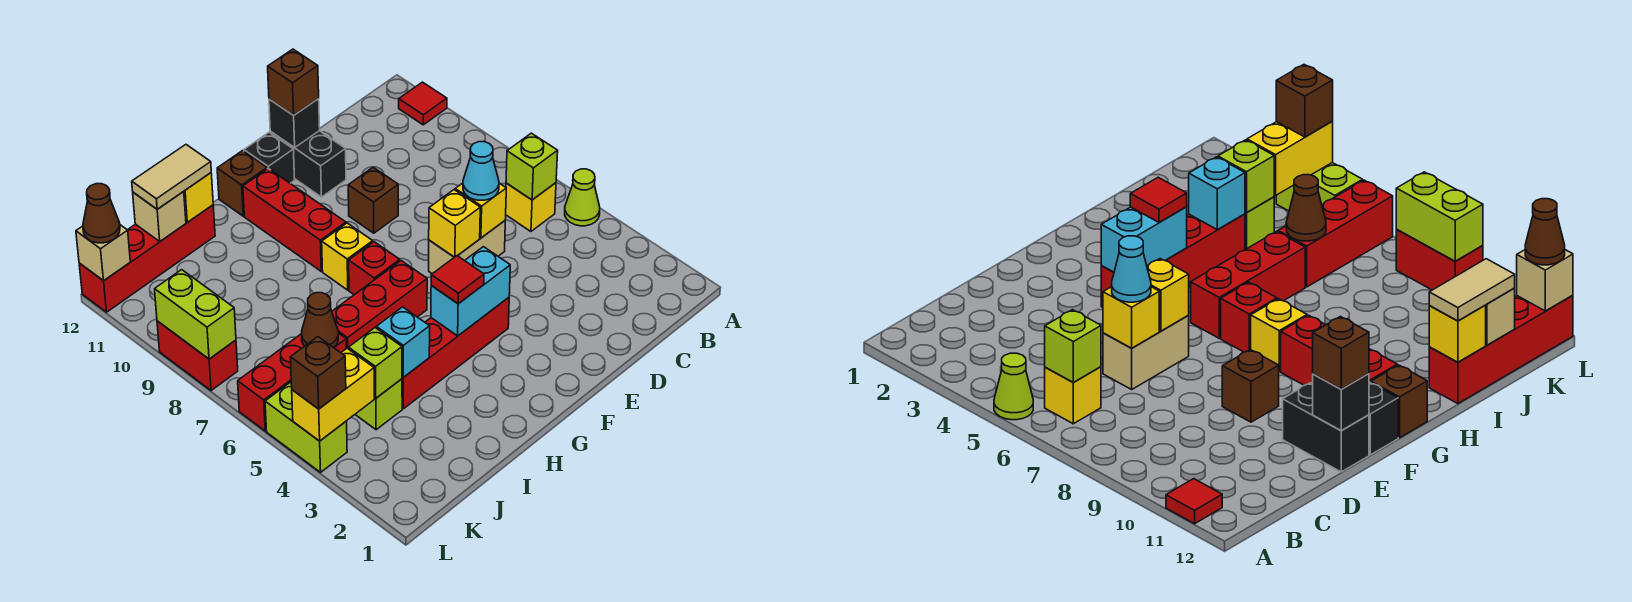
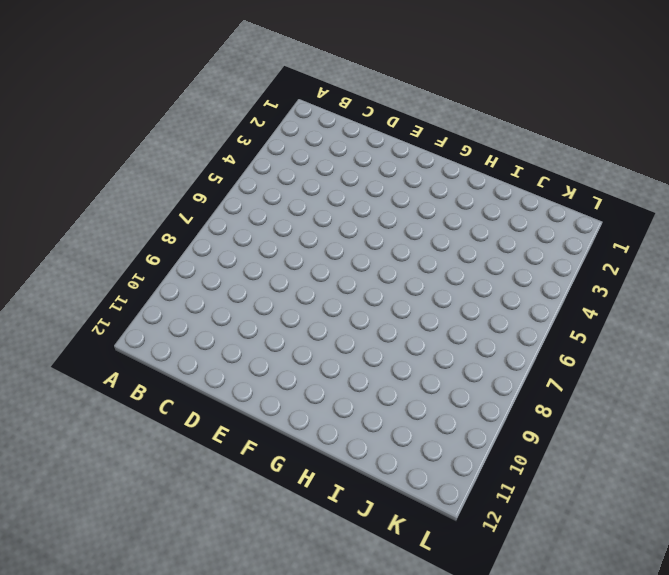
none -> lime 1x1 cone [565,169,600,226]
none -> red 1x1 tile [399,82,447,125]
none -> yellow 1x1 brick [506,183,556,231]
none -> tan 1x2 brick [429,221,505,274]

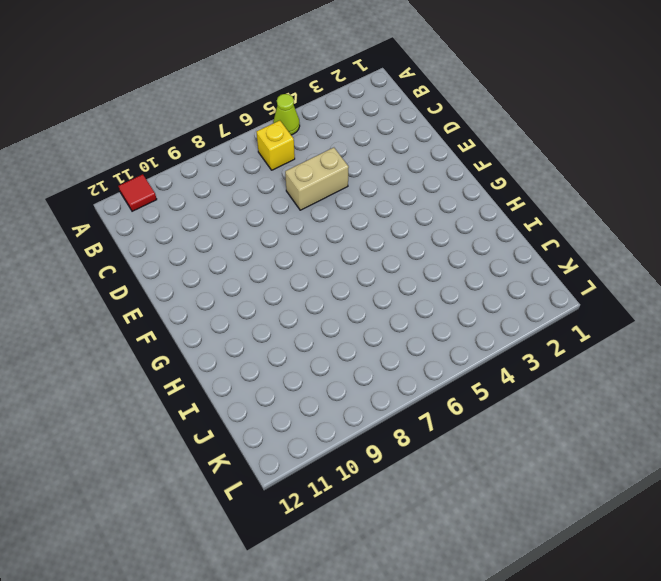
tan 1x2 brick [285,148,349,210] -> tan 1x2 brick turned to [429,221,505,274]
none -> brown 1x1 brick [348,167,398,233]
none -> black 1x2 brick [270,131,346,197]
none -> red 1x4 brick [402,298,509,409]
none -> black 1x1 brick [244,133,295,183]

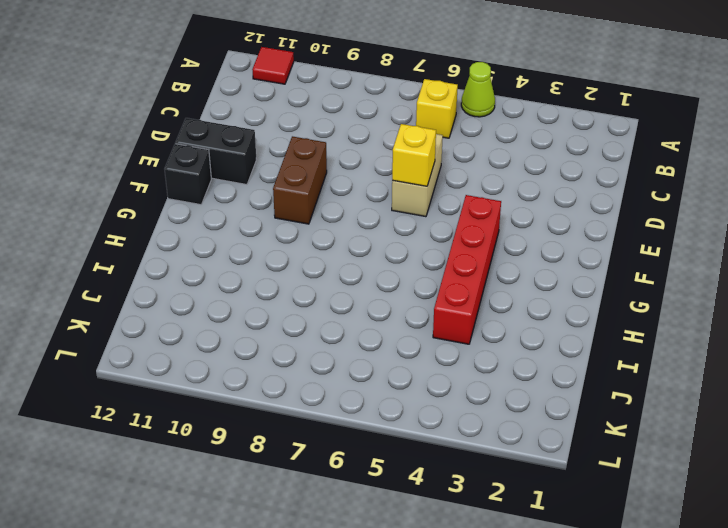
brown 1x2 brick [273,136,327,224] -> brown 1x1 brick [348,167,398,233]
none -> red 1x3 brick [332,261,427,349]
none -> red 1x1 brick [349,242,400,295]
none -> yellow 1x1 brick [322,223,373,290]
none -> red 1x3 brick [243,168,346,271]

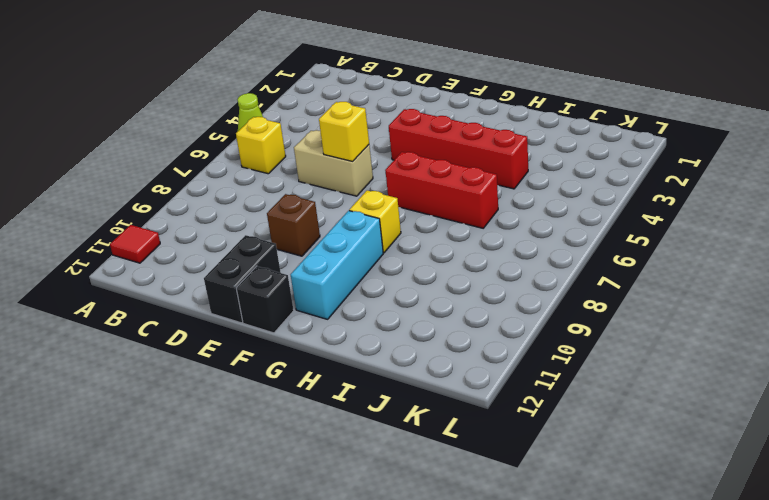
cyan 1x3 brick [291,211,383,319] -> red 1x3 brick [243,168,346,271]
none -> red 1x1 brick [349,242,400,295]
none -> brown 1x1 brick [217,151,267,216]
none -> red 1x4 brick [79,205,215,312]
none -> lime 1x1 brick [355,379,402,430]

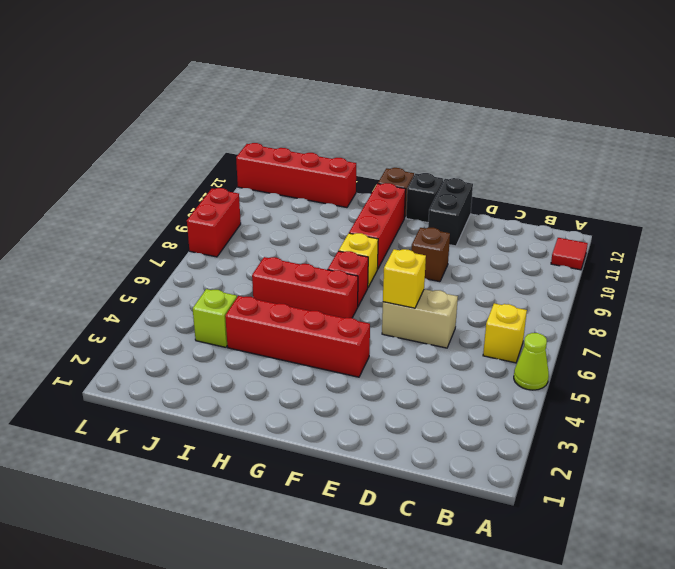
none -> red 1x3 brick [238,333,346,431]
none -> lime 1x2 brick [265,382,347,472]
none -> lime 1x1 brick [506,133,558,200]
none -> yellow 1x1 brick [455,183,506,238]

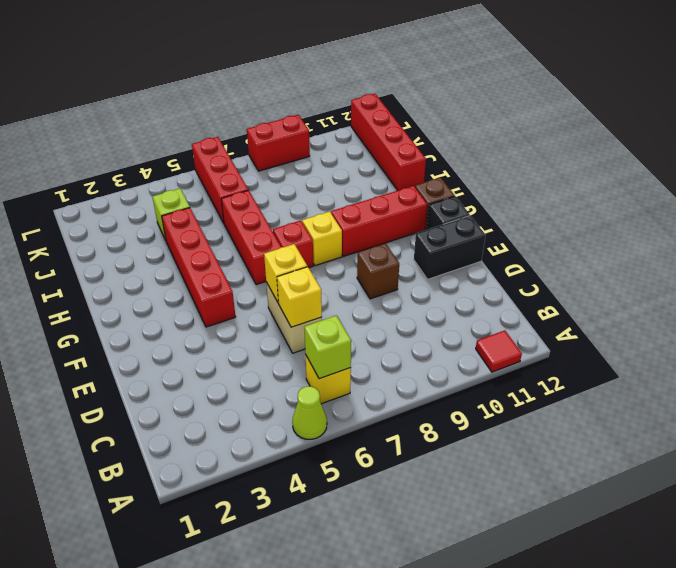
none -> lime 1x2 brick [265,382,347,472]
none -> black 1x1 brick [269,99,320,148]
none -> cyan 1x2 brick [431,247,510,336]
none -> cyan 1x1 brick [376,307,430,377]

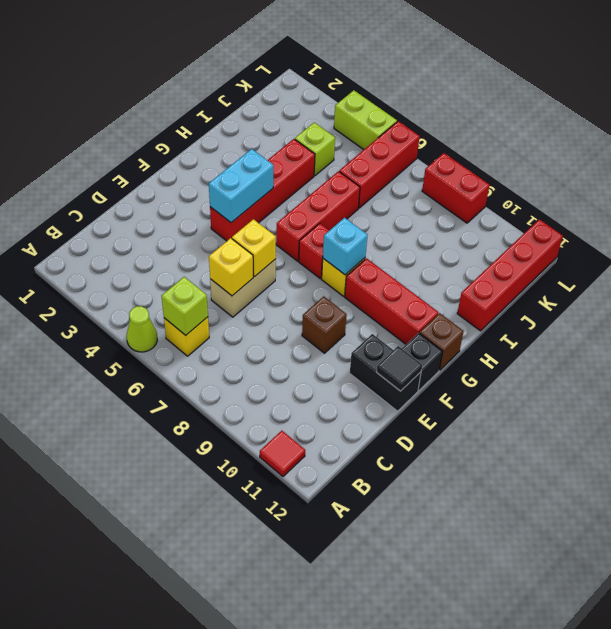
black 1x1 tile [377,346,422,391] -> black 1x1 brick [269,99,320,148]
cyan 1x1 brick [323,218,367,275] -> cyan 1x1 brick moved to [376,307,430,377]
none -> yellow 1x1 brick [184,173,213,222]
none -> lime 1x1 brick [348,328,402,398]
none -> brown 1x1 cone [302,293,338,348]
none -> tan 1x1 brick [133,191,186,241]

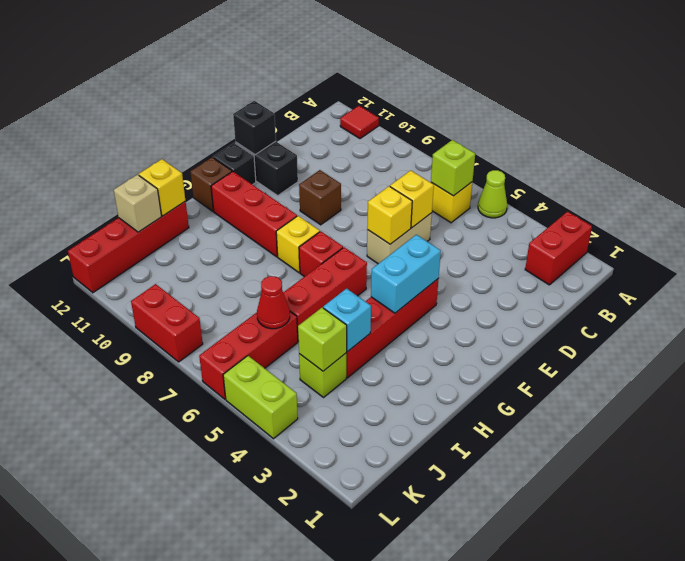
red 1x2 brick [525,212,592,285] -> none
red 1x1 cone [257,276,290,329] -> brown 1x1 cone [302,293,338,348]
none -> yellow 1x2 brick [292,348,375,441]
none -> lime 1x2 brick [155,270,236,359]
none -> tan 1x1 brick [76,225,130,281]
none -> cyan 1x1 cone [463,142,499,200]

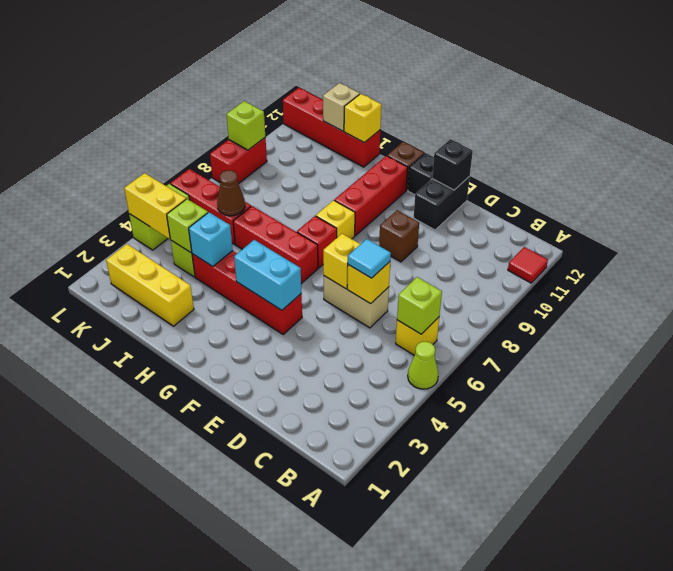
cyan 1x1 tile [348,239,391,278] -> cyan 1x1 cone [463,142,499,200]
yellow 1x3 brick [106,244,194,326] -> none
lime 1x1 brick [226,101,265,150] -> lime 1x2 brick [155,270,236,359]
none -> tan 1x1 brick [76,225,130,281]
none -> brown 1x1 brick [268,49,319,115]
none -> red 1x1 tile [431,256,484,304]
none -> tan 1x2 tile [132,145,211,209]

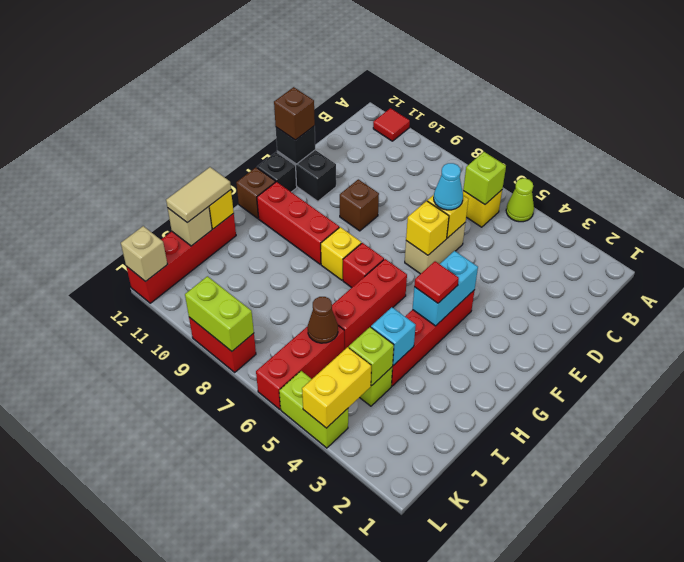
none -> brown 1x1 brick [290,337,346,409]
none -> brown 1x1 cone [83,184,120,243]

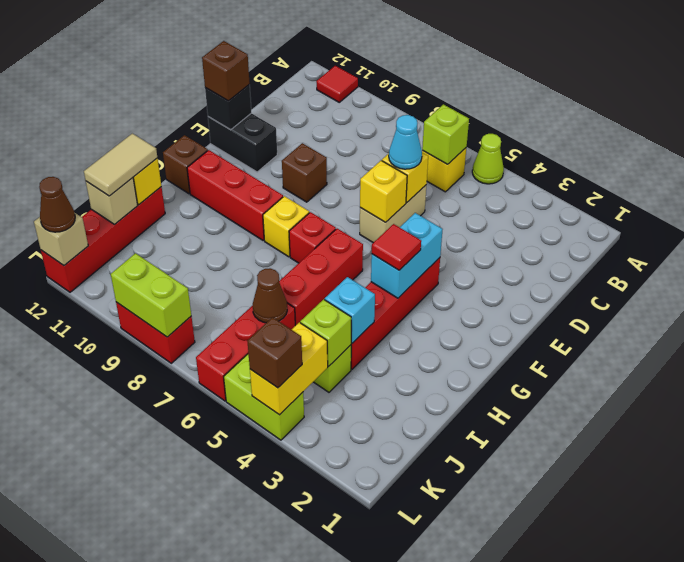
none -> black 1x1 brick [244,133,295,183]

